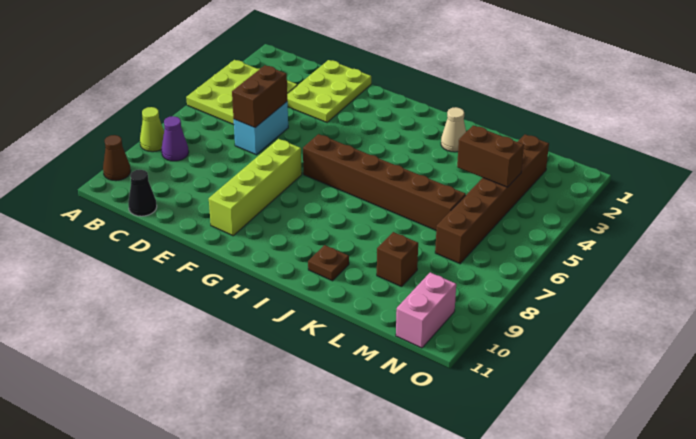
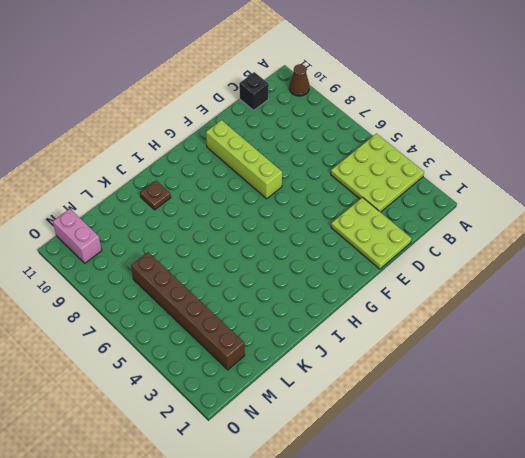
black 1x1 brick [239,72,269,110] -> black 1x1 cone [128,170,157,216]
none -> lime 1x1 cone [140,107,164,152]
none -> purple 1x1 cone [162,116,189,161]
none -> cyan 1x2 brick [234,101,288,155]

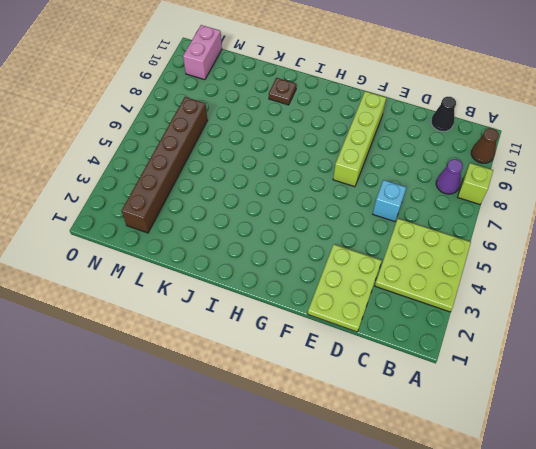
lime 1x1 brick [458,163,493,204] -> lime 1x1 cone [140,107,164,152]
cyan 1x1 brick [373,180,406,222] -> cyan 1x2 brick [234,101,288,155]
none -> brown 1x6 brick [303,134,466,230]
none -> tan 1x1 cone [441,107,466,152]
none -> brown 1x1 brick [377,232,418,287]

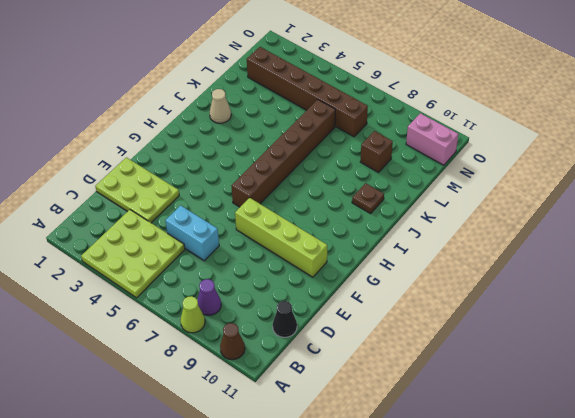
none -> brown 1x2 brick [232,65,287,128]
none -> brown 1x2 brick [457,125,524,187]

